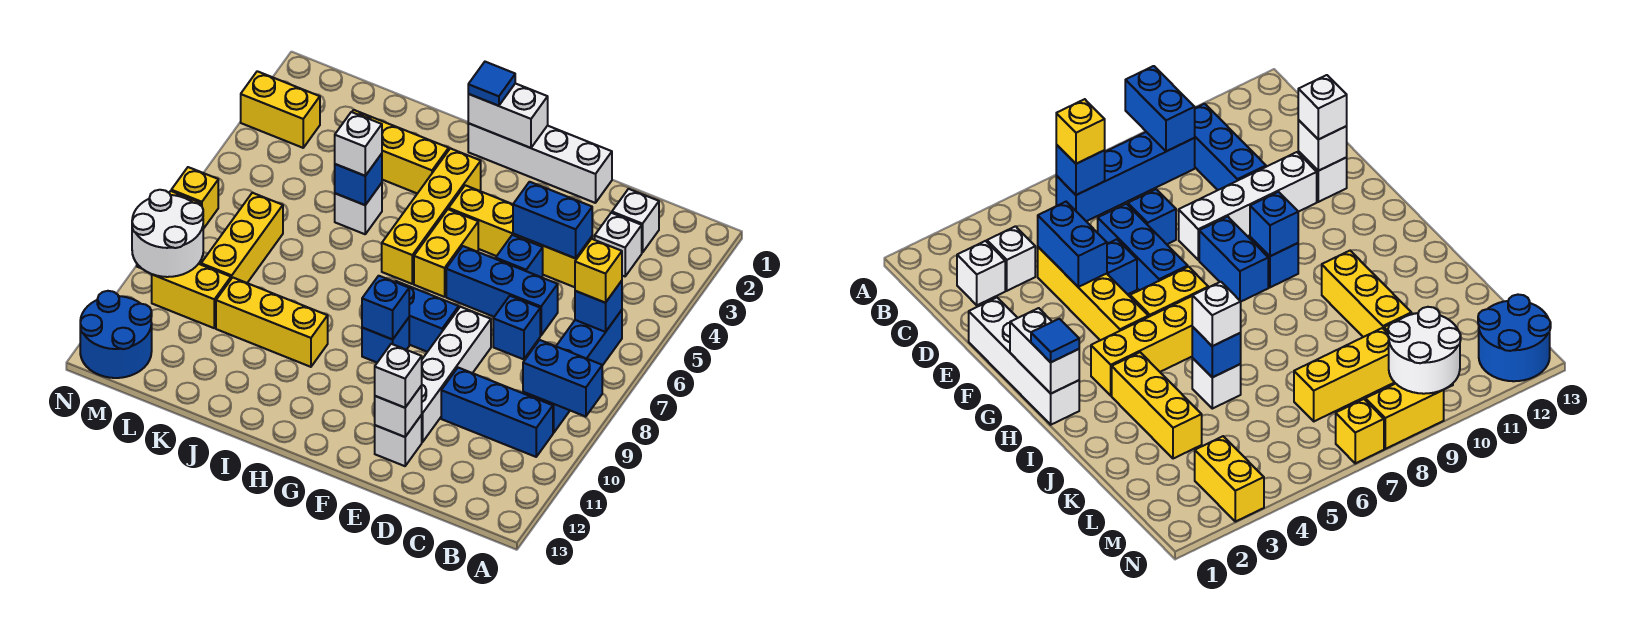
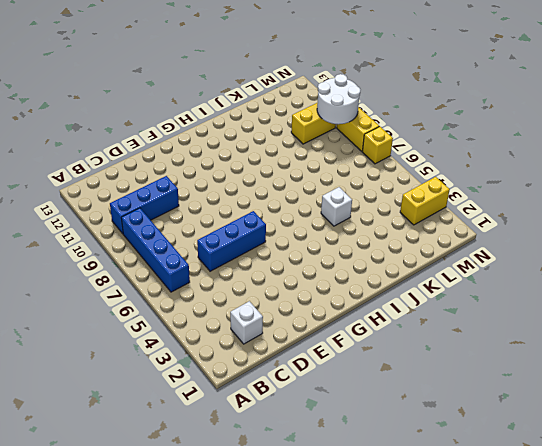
none -> white 1x1 brick [595,213,642,276]
none -> yellow 1x4 brick [449,185,592,287]
none -> blue 1x1 brick [493,296,540,359]
none -> white 1x4 brick [468,123,612,203]

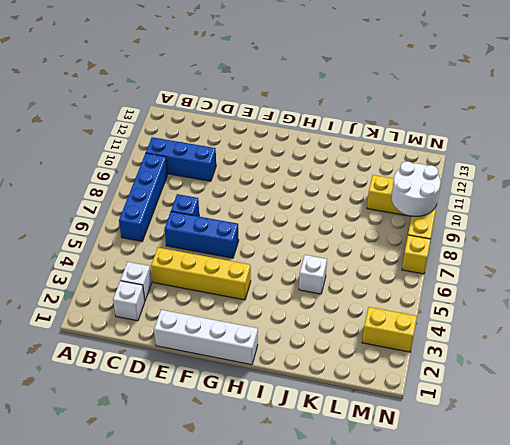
none -> blue 1x1 brick [496,235,543,277]
none -> white 1x4 brick [421,307,491,442]
none -> white 1x1 brick [375,415,422,466]
none -> blue 1x2 brick [395,281,459,352]

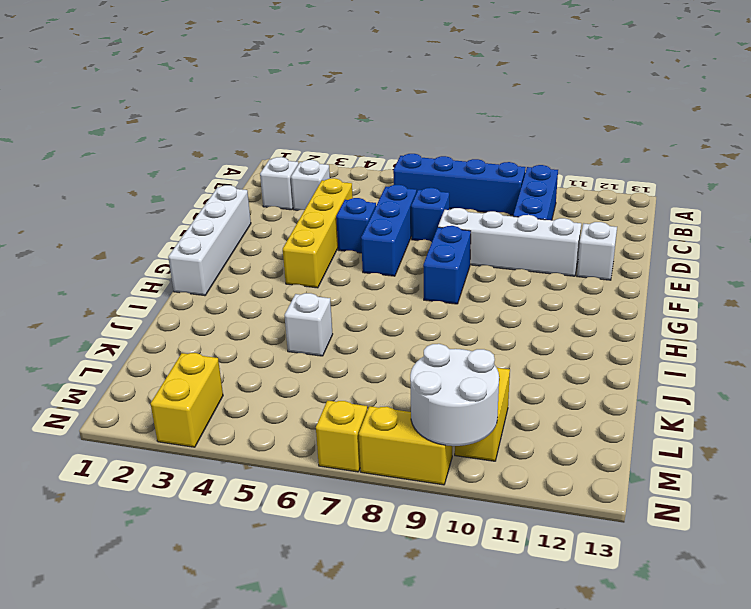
none -> yellow 1x2 brick [414,209,478,297]
none -> blue 1x1 brick [362,318,409,362]
none -> yellow 1x4 brick [382,148,481,284]
none -> yellow 1x3 brick [352,110,449,194]

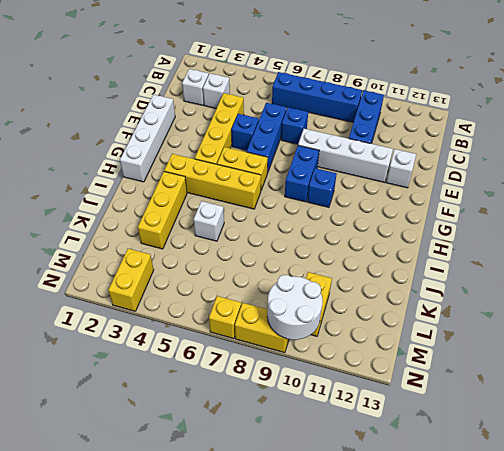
none -> yellow 1x3 brick [216,277,328,367]
none -> yellow 1x3 brick [201,193,283,283]
none -> blue 2x2 round brick [80,291,152,378]
none -> blue 1x2 brick [523,340,602,417]

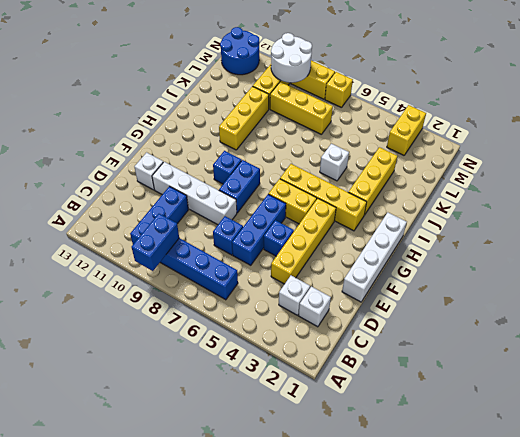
none -> blue 1x1 brick [575,281,622,332]
none -> blue 1x2 brick [513,182,592,258]
none -> white 1x1 brick [375,386,422,437]
none -> white 1x2 brick [468,83,548,148]

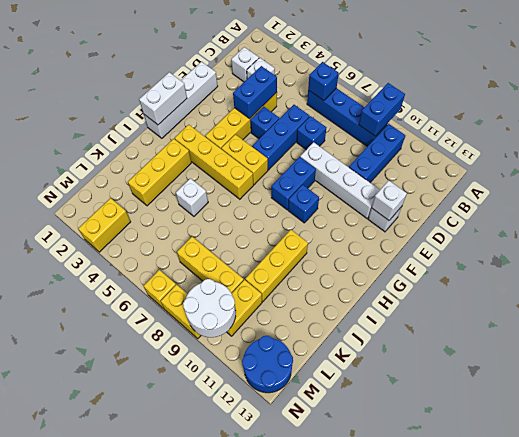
none -> blue 1x1 brick [362,276,409,339]
none -> blue 1x1 brick [335,154,382,205]
none -> yellow 1x1 brick [575,239,622,303]
none -> white 1x1 brick [375,344,422,408]

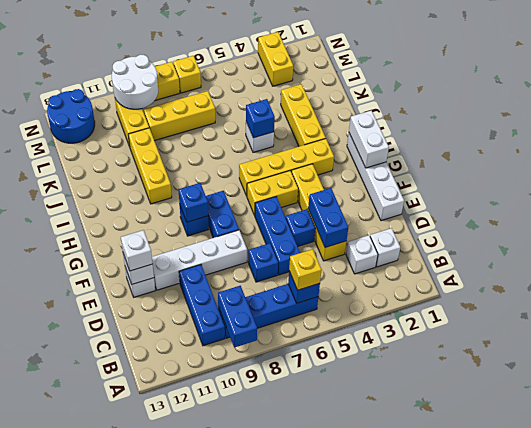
none -> blue 1x1 tile [468,62,515,106]
none -> white 1x1 brick [335,112,382,176]

